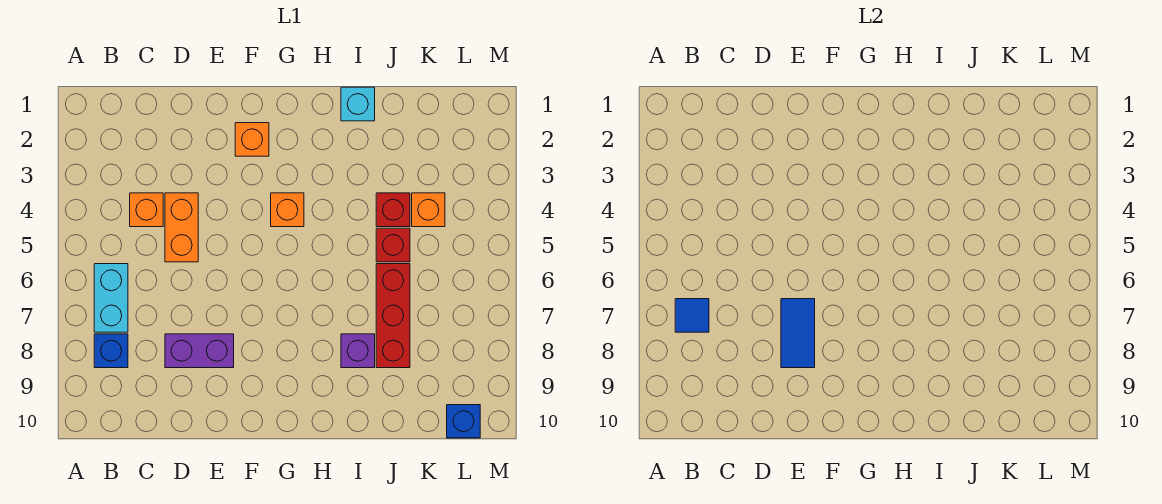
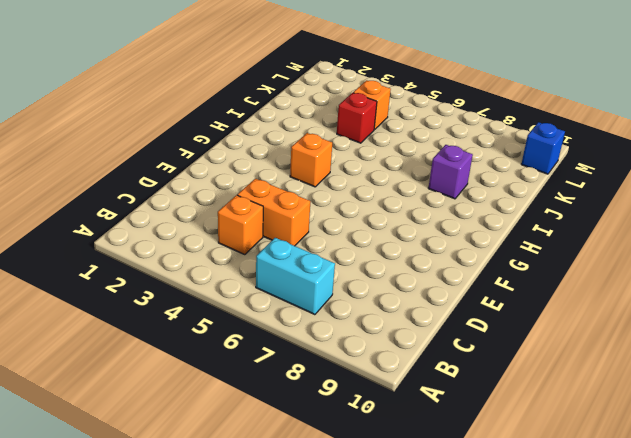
none -> blue 1x1 brick [94,334,128,368]
none -> purple 1x2 brick [165,334,234,368]
none -> orange 1x1 brick [235,123,269,156]

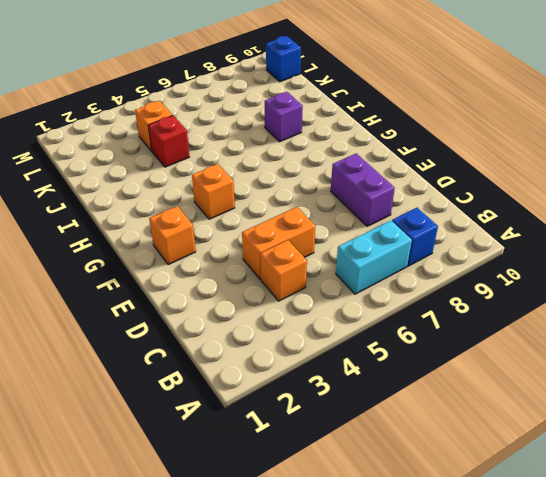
none -> cyan 1x1 brick [341,87,375,121]
none -> red 1x1 brick [376,228,410,262]
none -> red 1x3 brick [376,264,410,368]

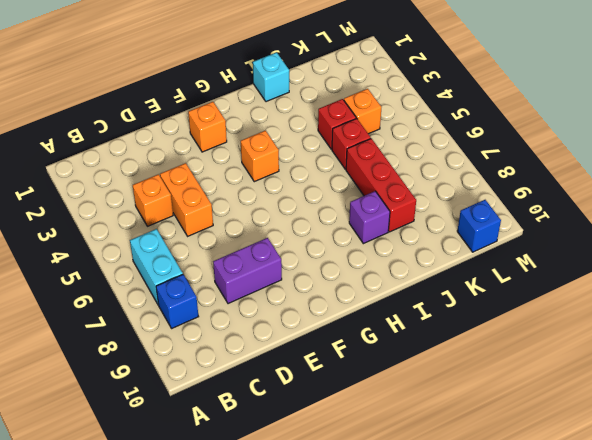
none -> blue 1x1 tile [675,299,709,332]
none -> blue 1x2 tile [781,299,815,368]

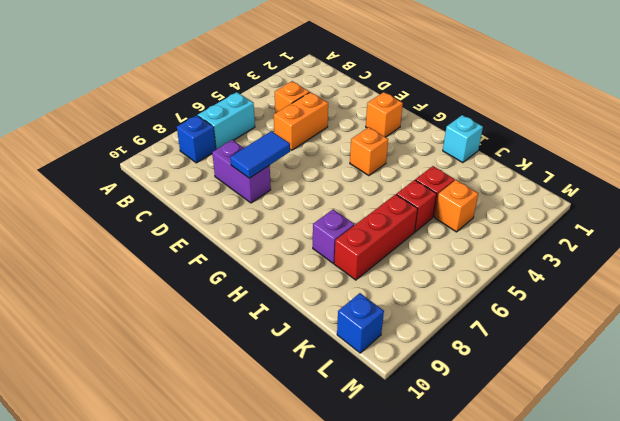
none -> blue 1x1 tile [675,299,709,332]

